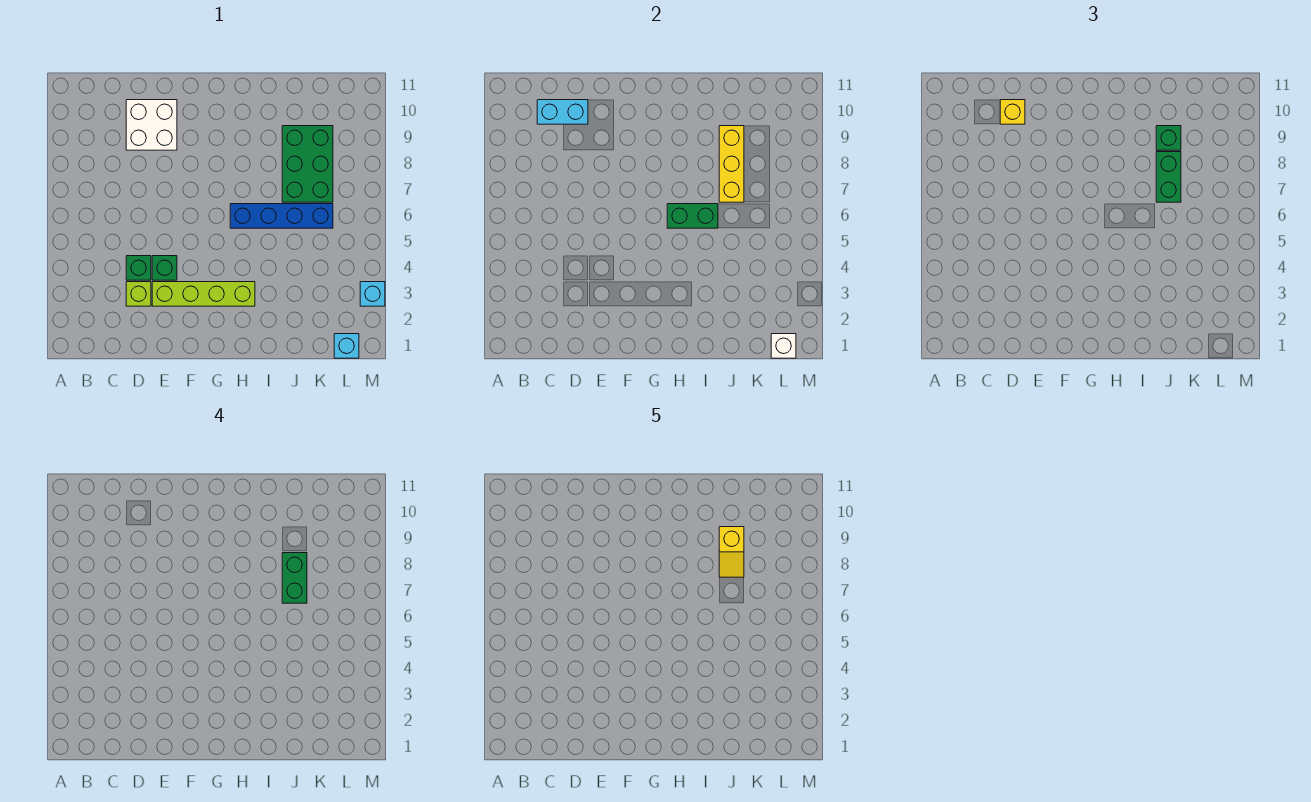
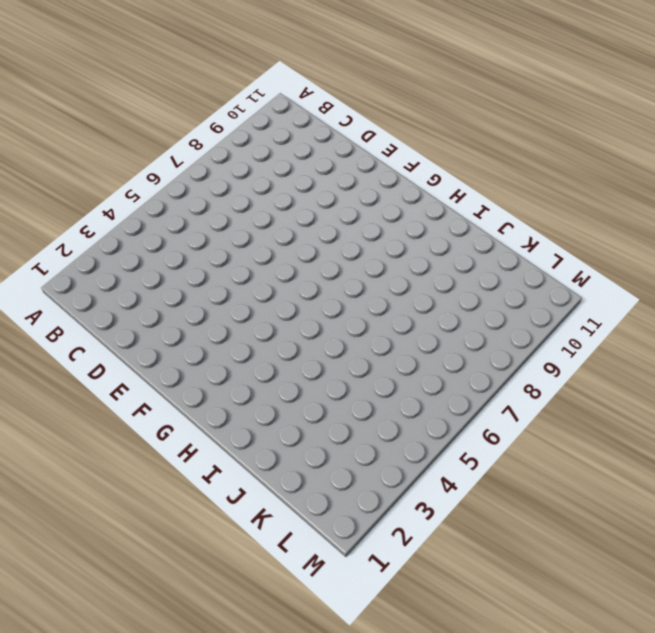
none -> lime 1x1 brick [126,282,151,306]
none -> green 1x1 brick [126,256,151,280]
none -> white 2x2 brick [126,100,177,150]

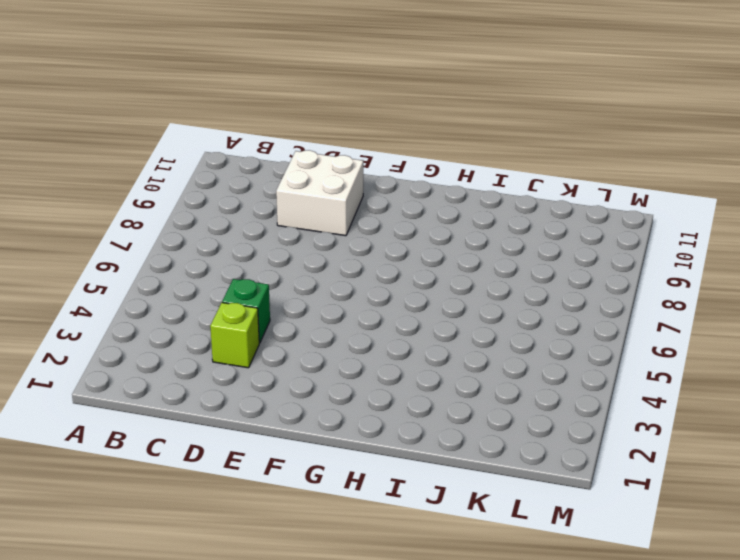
none -> lime 1x4 brick [152,282,255,306]
none -> green 1x1 brick [152,256,177,280]
none -> blue 1x4 brick [230,204,333,228]

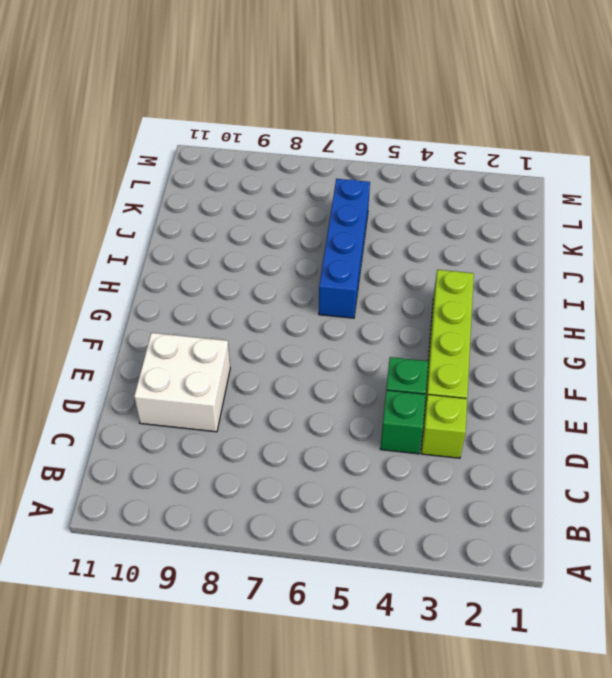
none -> green 2x3 brick [282,126,333,202]
none -> cyan 1x1 brick [334,334,359,358]
none -> cyan 1x1 brick [360,282,385,306]

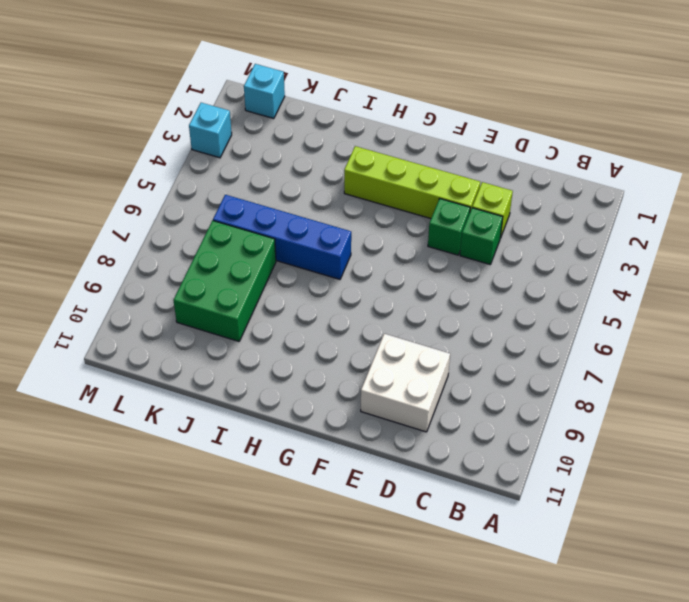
none -> cyan 1x2 brick [537,100,588,124]
none -> green 1x2 brick [667,204,718,228]
none -> yellow 1x3 brick [719,126,744,202]

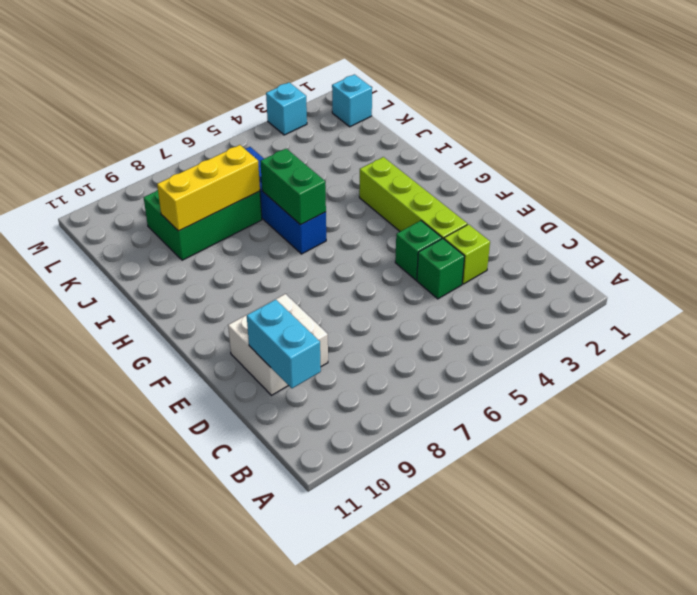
none -> white 1x1 brick [771,334,796,358]
none -> yellow 1x1 brick [1000,100,1025,124]
none -> green 1x2 brick [1156,152,1181,202]

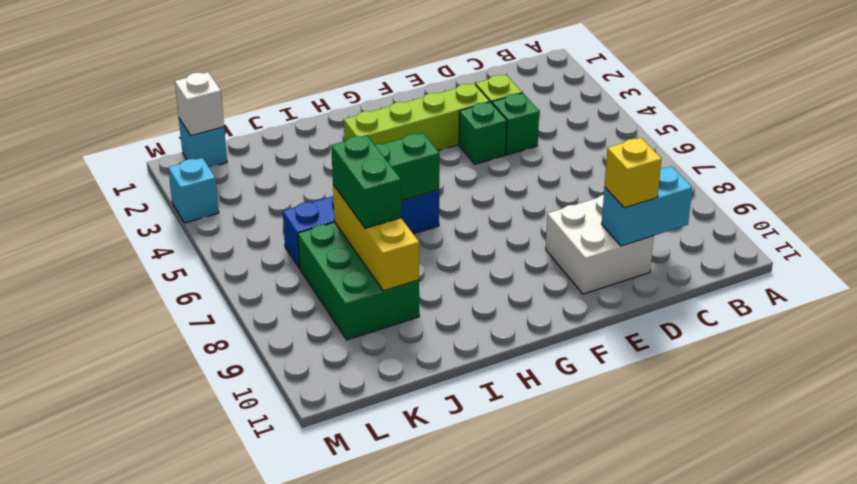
none -> green 1x1 brick [1156,126,1181,150]
none -> green 1x2 brick [282,553,307,603]
none -> yellow 1x2 slope [719,527,744,577]

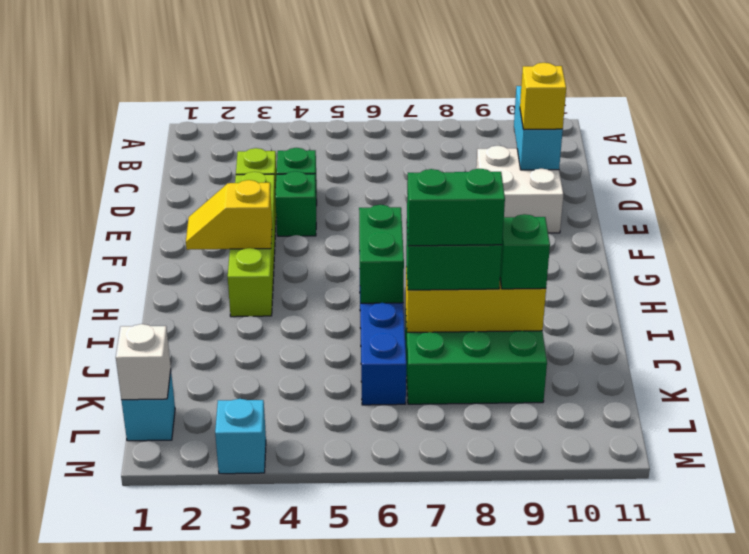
yellow 1x2 slope [186,180,272,250] -> yellow 1x2 slope moved to [719,527,744,577]

